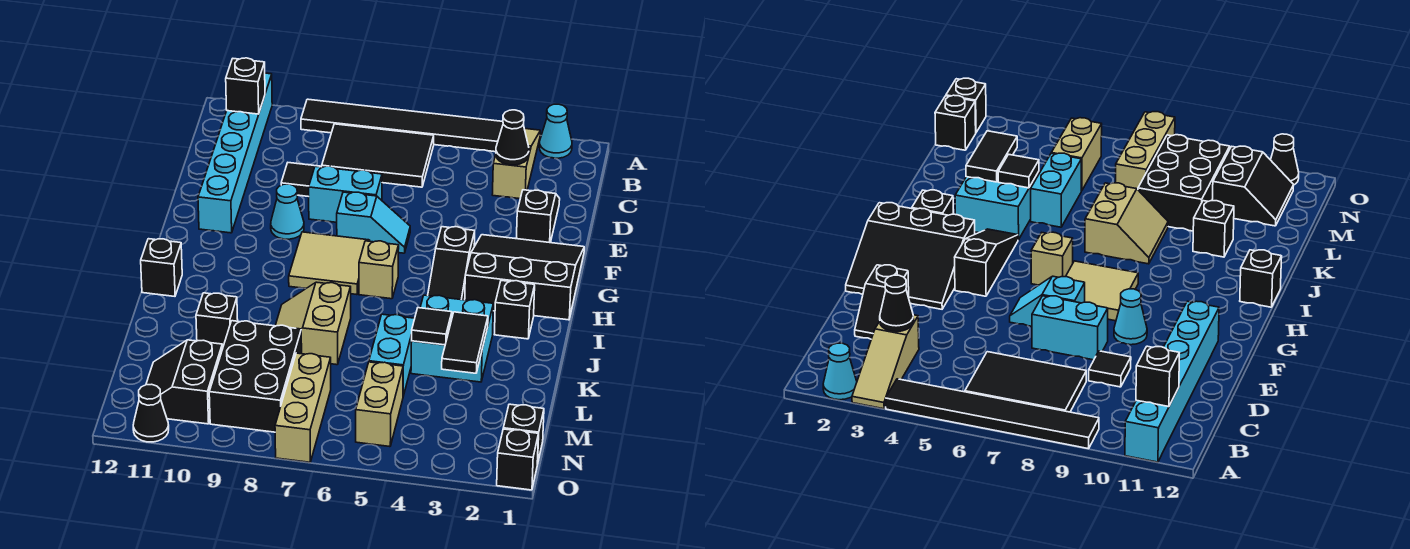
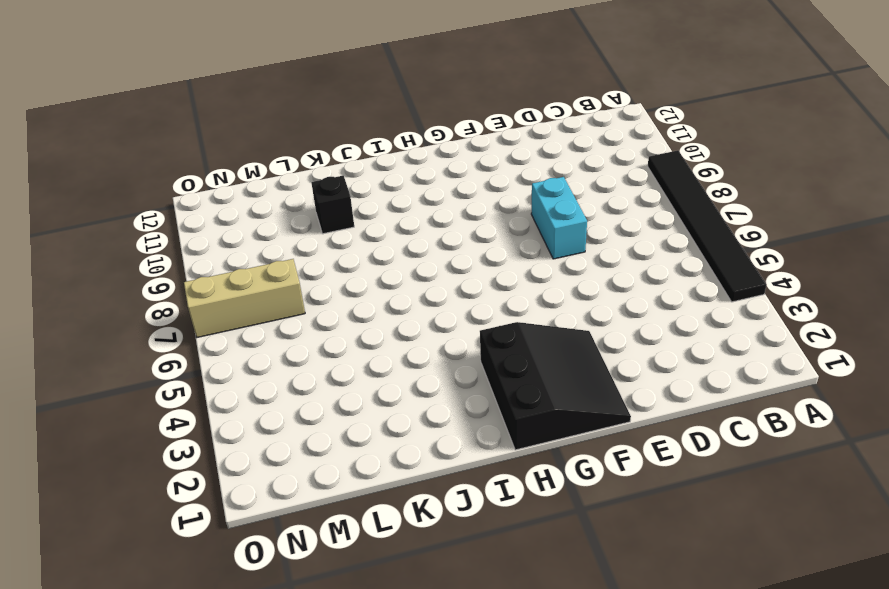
none -> cyan 1x1 cone [539,104,572,158]
none -> tan 1x3 slope [492,128,540,199]
none -> cyan 1x6 brick [198,73,272,233]
none -> black 2x3 tile [322,124,434,187]

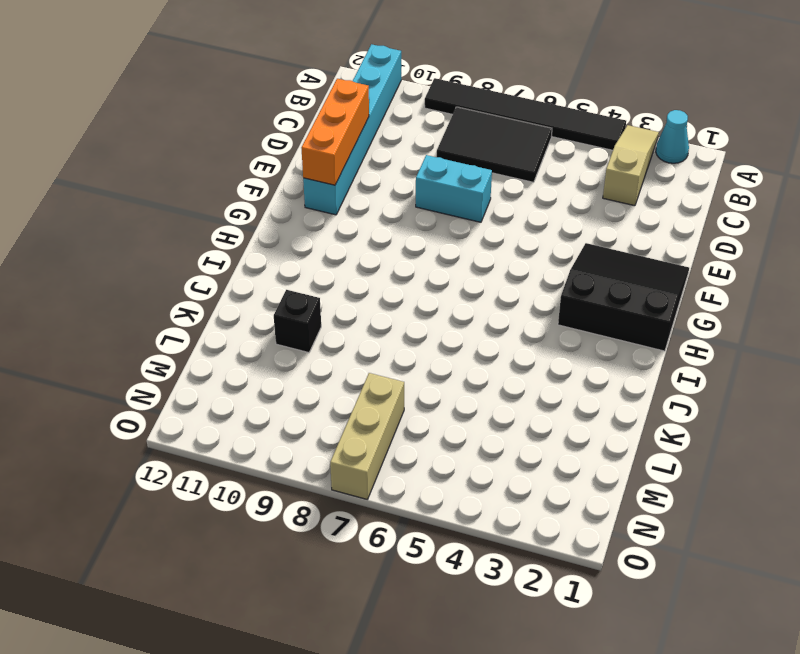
orange 1x3 brick [301,79,369,185] -> none
none -> black 1x2 slope [516,190,560,243]
none -> black 1x1 tile [281,163,320,197]
none -> cyan 1x2 slope [337,192,410,253]
none -> cyan 1x1 cone [271,184,304,239]

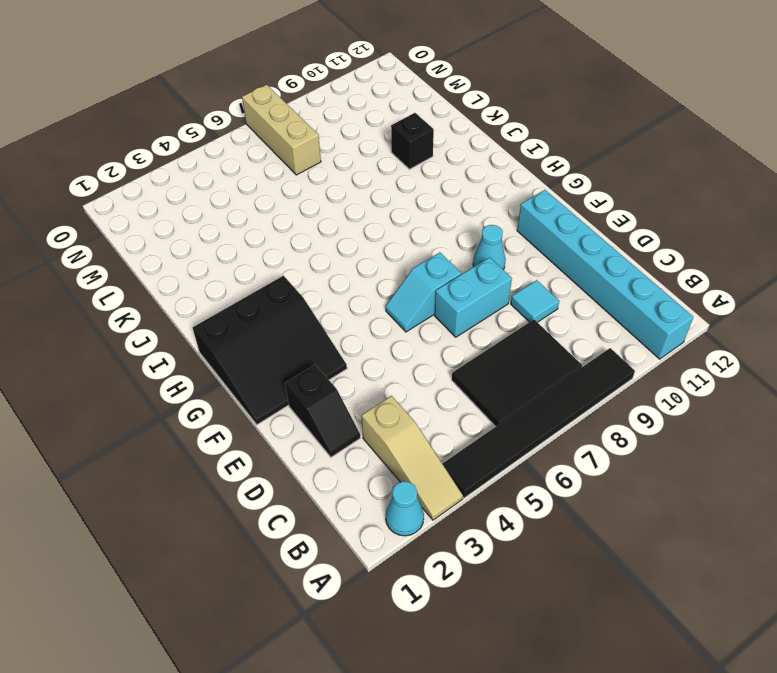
cyan 1x1 tile [511,280,559,322] -> black 1x1 tile [281,163,320,197]
none -> black 1x3 slope [428,227,475,300]
none -> tan 2x2 tile [289,232,370,295]
none -> tan 1x1 brick [359,241,399,299]
none -> black 1x1 brick [494,281,535,339]

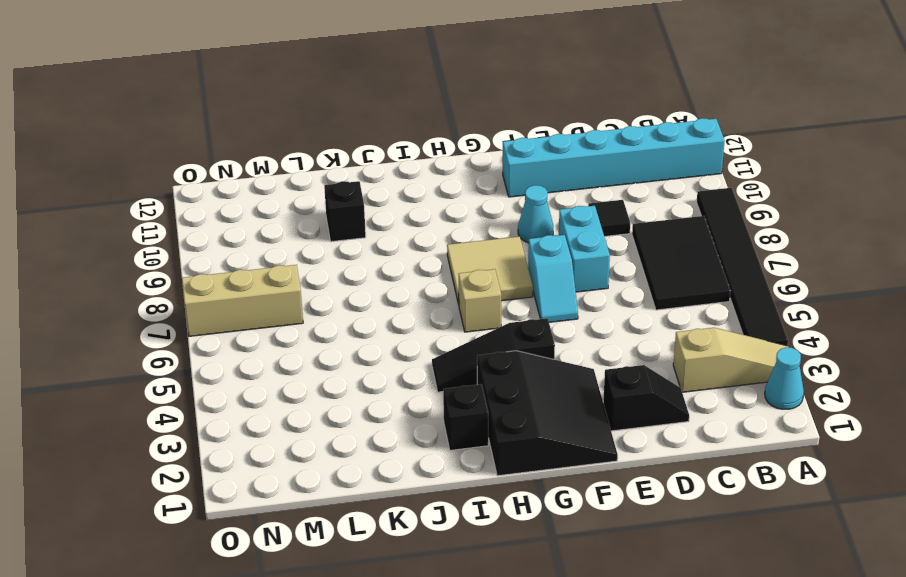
none -> black 1x1 brick [141,239,182,296]
none -> cyan 2x2 brick [411,295,493,382]
none -> tan 2x2 slope [275,282,351,365]
none -> cyan 1x2 brick [369,314,415,396]

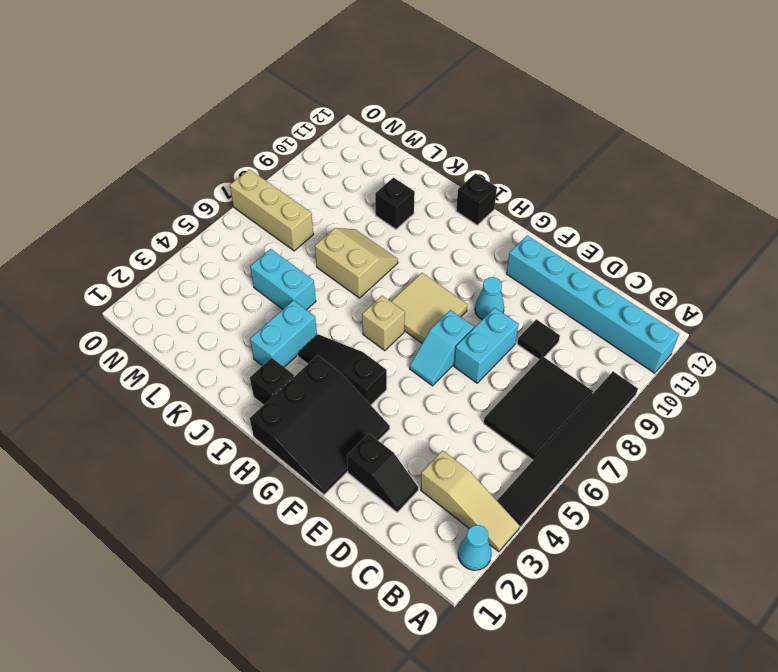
cyan 1x2 brick [250,300,317,367] -> cyan 2x2 brick [411,295,493,382]
none -> black 2x3 brick [209,321,302,432]
none -> tan 1x2 brick [356,362,403,447]
none -> black 2x2 slope [146,340,222,424]
none -> black 1x1 brick [503,404,544,465]

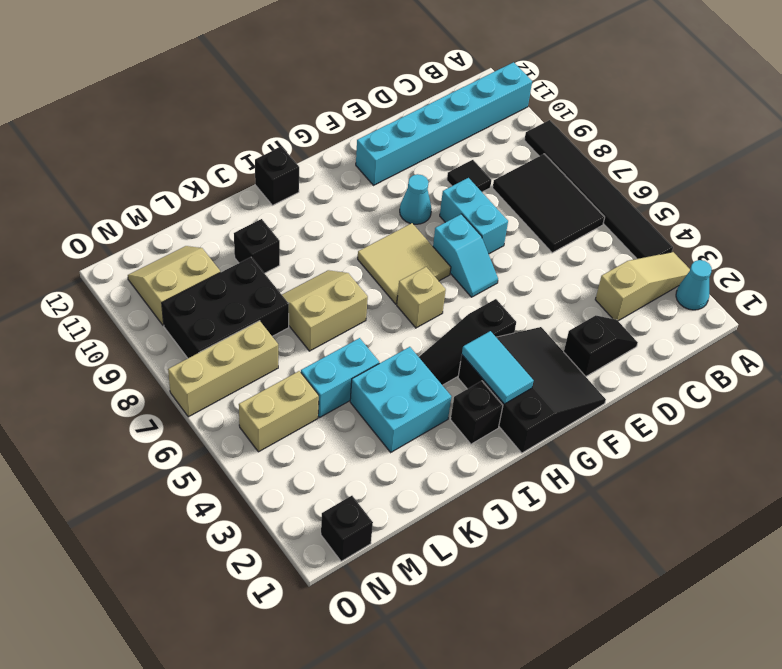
cyan 1x2 tile [462,331,534,404] -> none
tan 2x2 slope [128,246,220,326] -> black 2x2 slope [146,340,222,424]
none -> black 1x1 brick [497,429,539,490]
none -> black 1x1 cone [133,384,169,442]
none -> black 1x1 brick [226,58,265,114]
none -> black 1x1 cone [496,110,529,165]

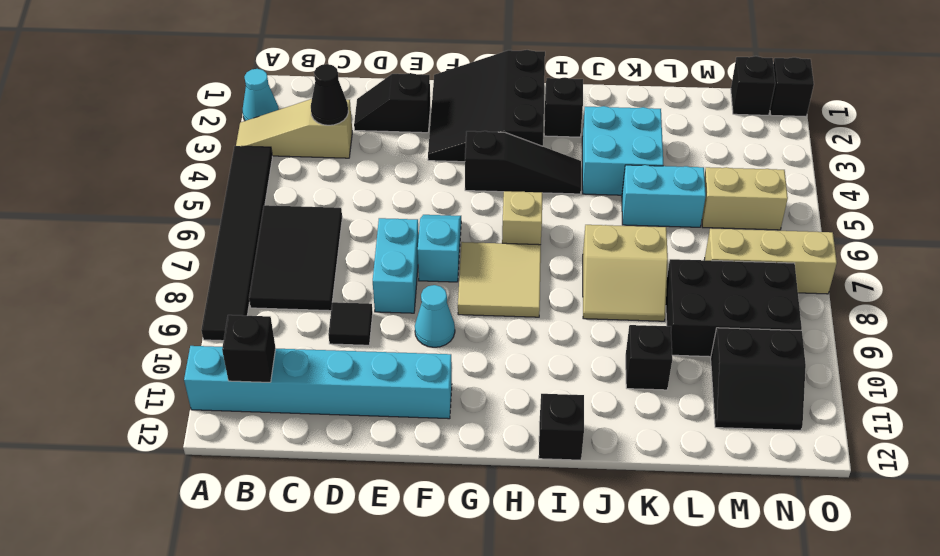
none -> black 1x1 cone [133,384,169,442]
none -> black 1x2 tile [442,312,488,373]
none -> black 1x1 tile [412,308,452,345]

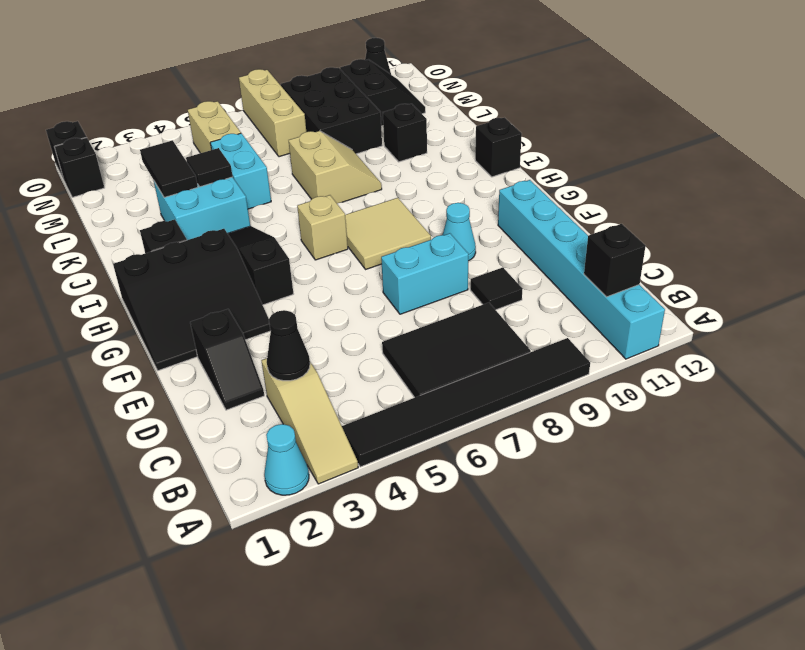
none -> cyan 1x2 slope [337,192,410,253]

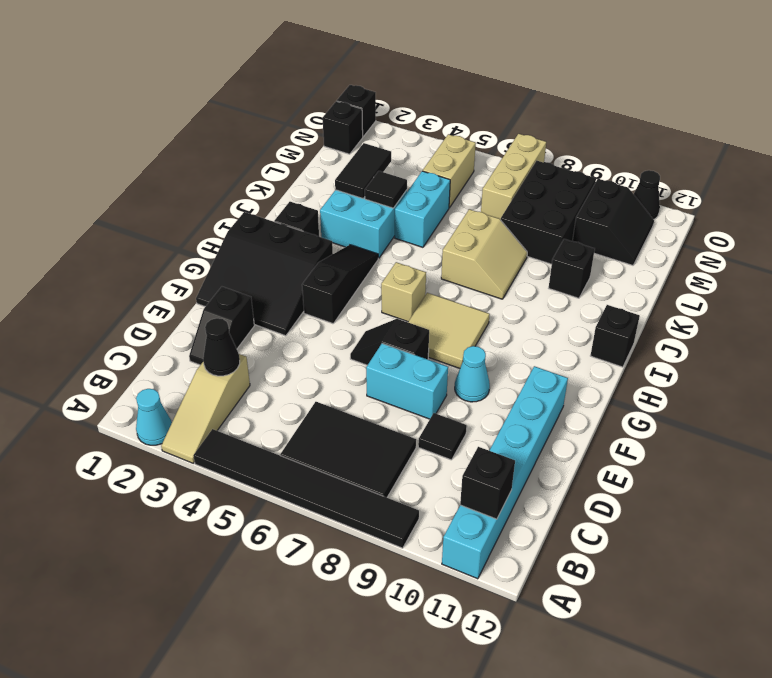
black 1x2 slope [350,319,429,365] -> cyan 1x2 slope [337,192,410,253]

